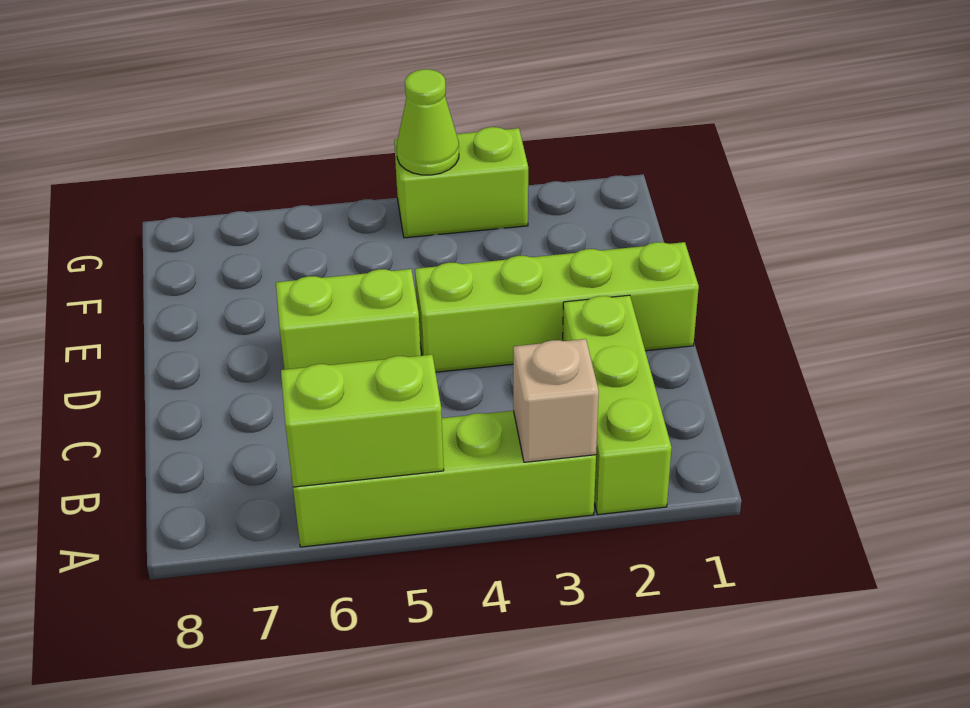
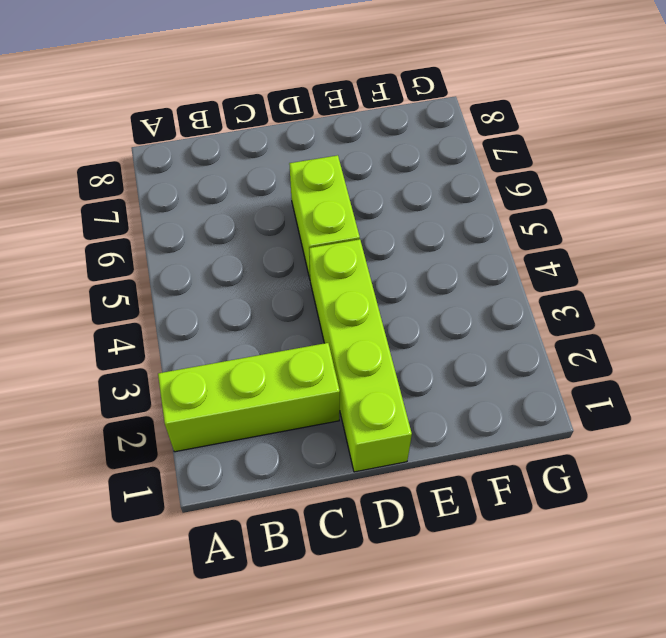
none -> lime 1x4 brick [293,411,596,547]
none -> lime 1x2 brick [394,127,528,238]

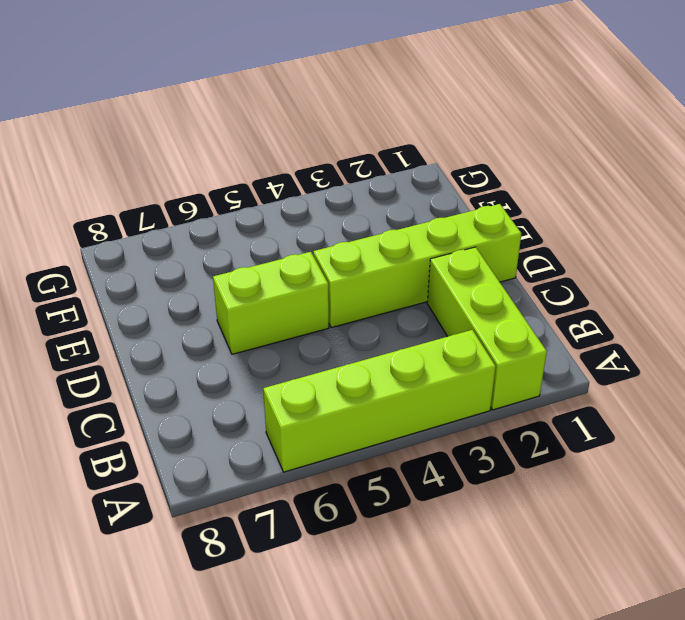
none -> lime 1x2 brick [394,127,528,238]
none -> tan 1x1 brick [513,339,599,462]

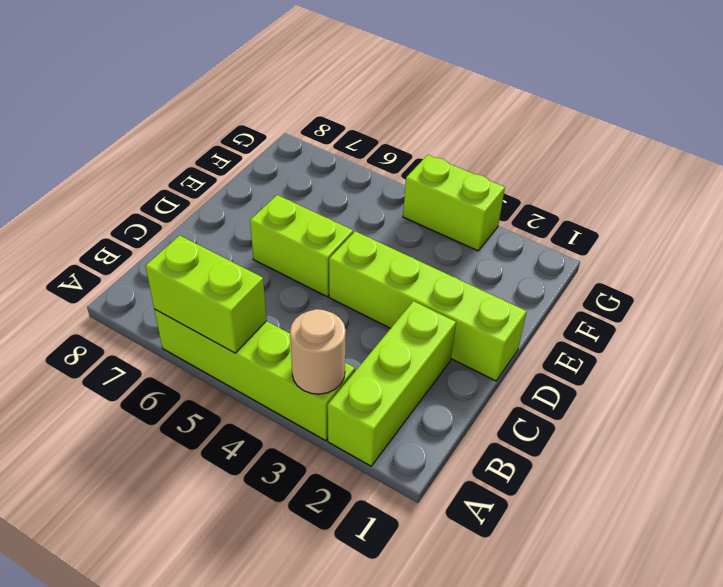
tan 1x1 round brick [290,309,346,394] -> tan 1x1 brick [513,339,599,462]
none -> lime 1x1 cone [397,69,459,175]

